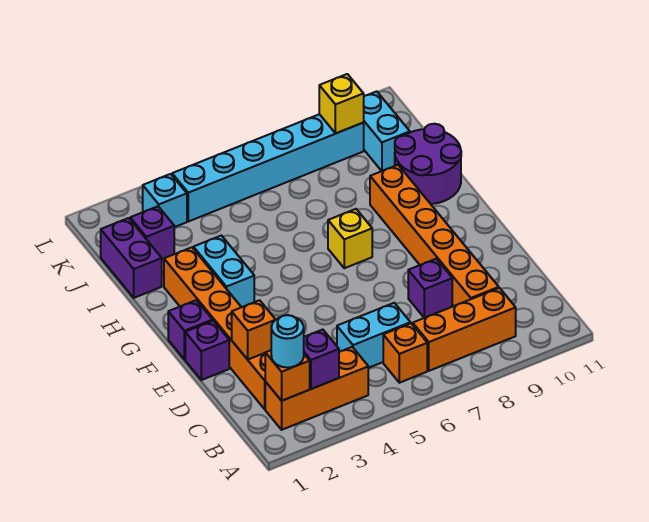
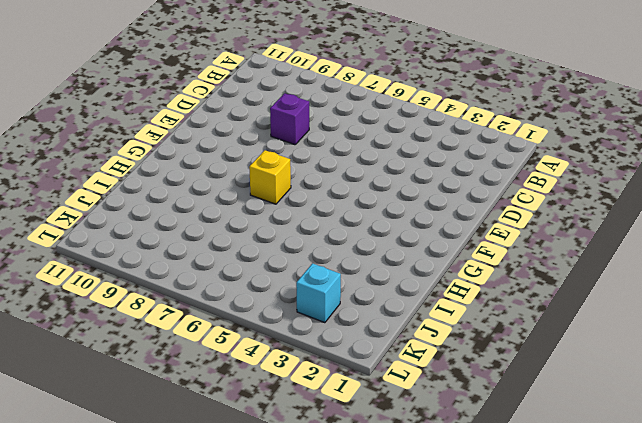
none -> orange 1x3 brick [265,347,368,430]
none -> orange 1x1 brick [383,323,427,383]
none -> orange 1x3 brick [412,288,516,371]

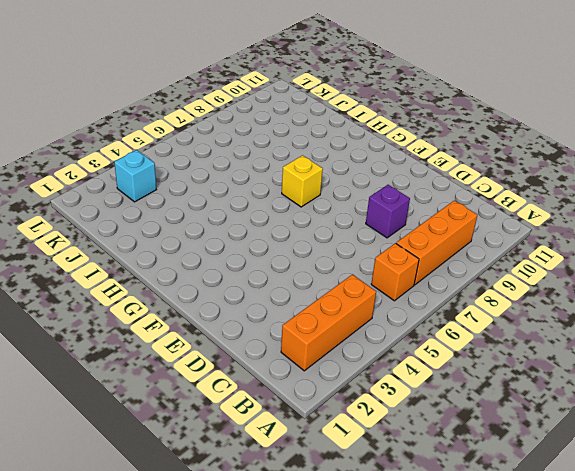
none -> orange 1x6 brick [164,247,266,409]
none -> cyan 1x2 brick [337,303,410,368]
none -> orange 1x6 brick [370,165,499,306]

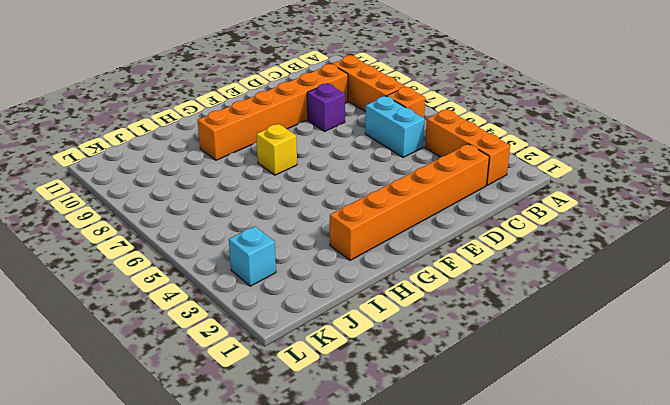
none -> purple 1x1 brick [185,321,229,380]
none -> purple 1x1 brick [168,300,213,360]
none -> cyan 1x2 brick [193,236,254,307]

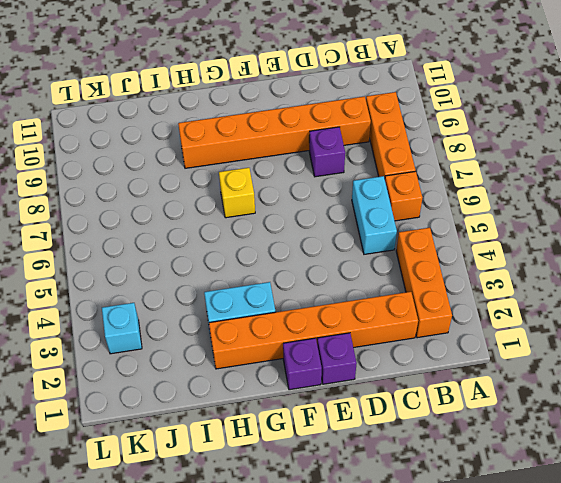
none -> purple 2x2 round brick [395,124,461,204]
none -> purple 1x2 brick [101,218,162,298]
none -> purple 1x1 brick [130,206,174,259]

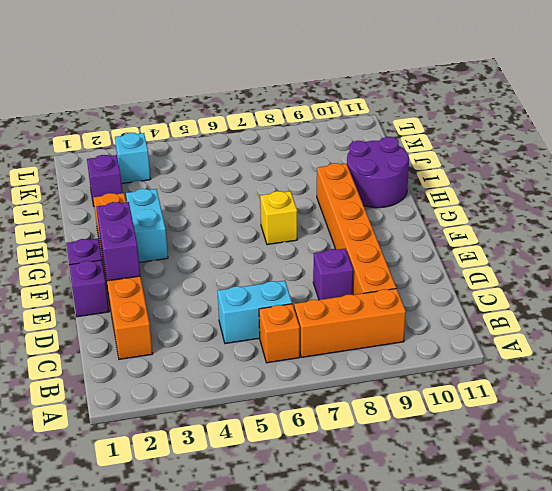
purple 1x2 brick [96,202,140,281] -> purple 1x2 brick moved to [101,218,162,298]
none -> orange 1x3 brick [265,347,368,430]
none -> cyan 1x2 brick [363,91,410,171]
none -> cyan 1x6 brick [172,114,364,221]

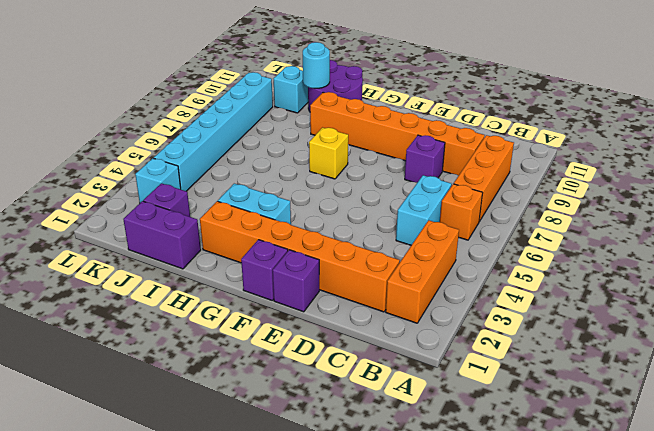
cyan 1x1 round brick [303,42,330,88] -> cyan 1x1 round brick moved to [271,315,304,367]
cyan 1x1 brick [273,66,308,113] -> cyan 1x2 brick [363,91,410,171]
none -> orange 1x1 brick [265,350,310,401]
none -> purple 1x1 brick [304,330,339,389]
none -> orange 1x1 brick [232,300,276,359]

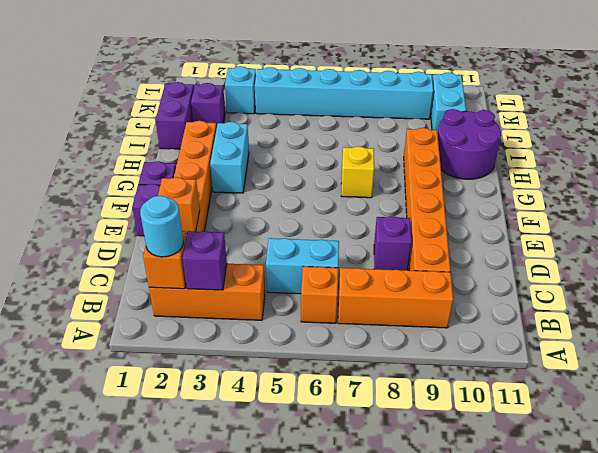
none -> yellow 1x1 brick [319,74,364,133]

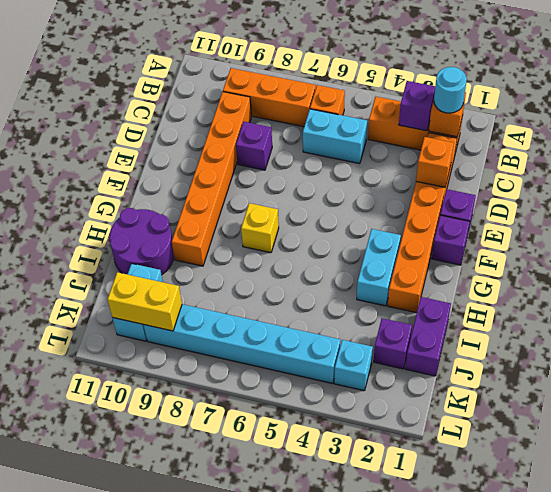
yellow 1x2 brick [108,272,182,331] -> yellow 1x1 brick [319,74,364,133]

